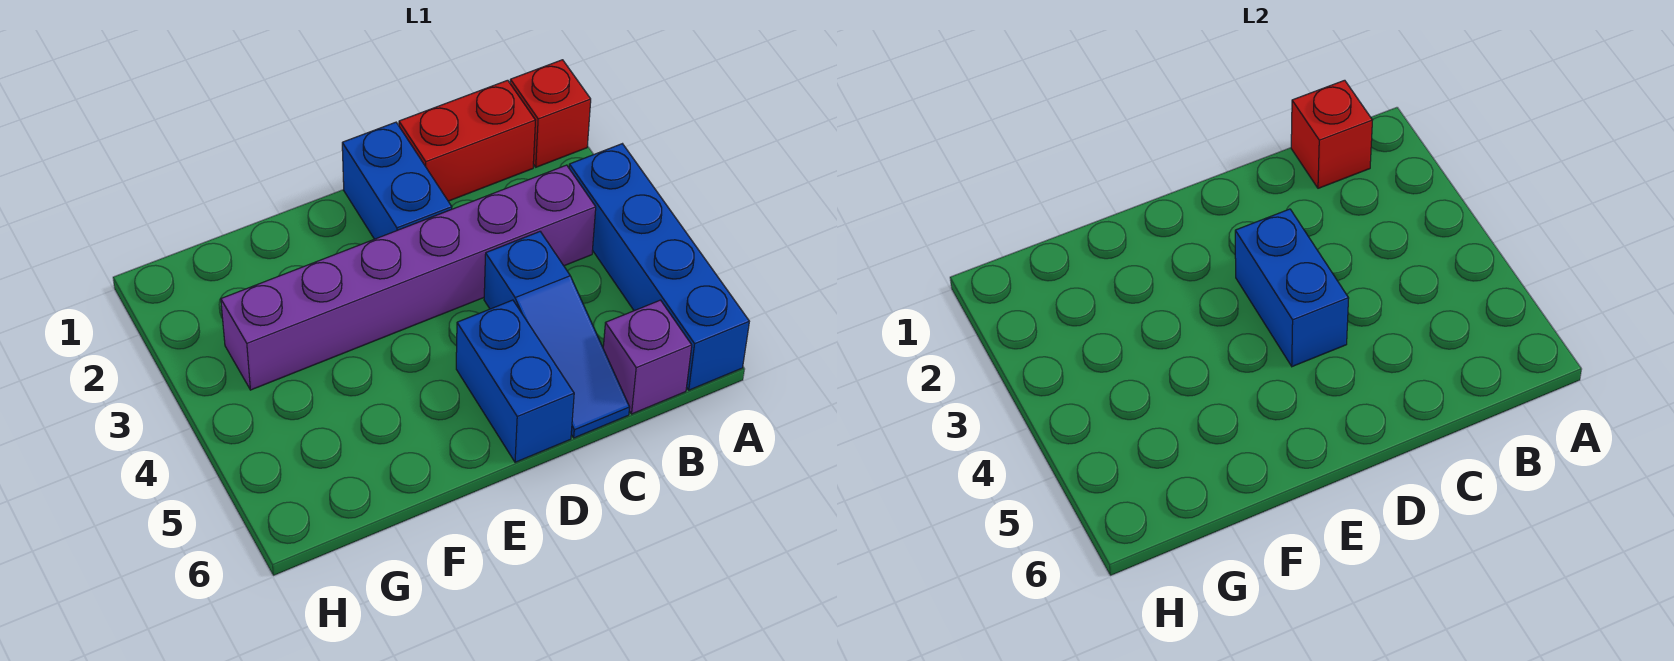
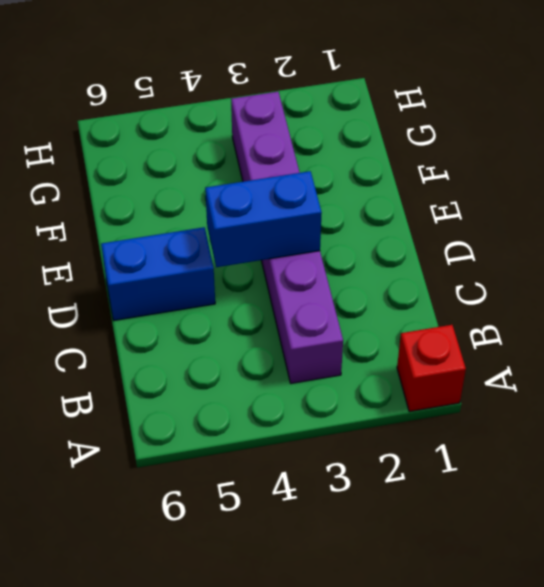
none -> blue 1x4 brick [569,144,749,390]
none -> red 1x2 brick [399,80,535,201]

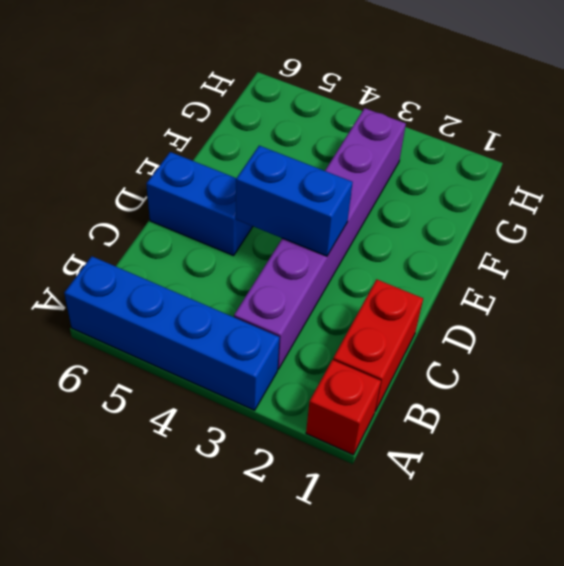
none -> purple 1x1 brick [603,300,692,414]
none -> blue 1x3 slope [484,232,630,438]

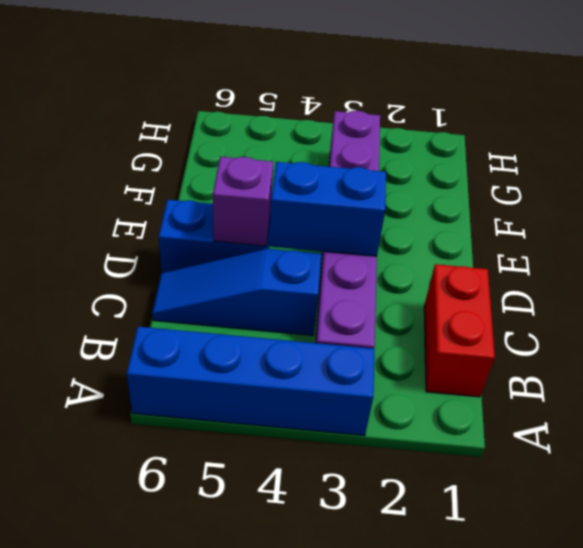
purple 1x1 brick [213,157,273,246] -> purple 1x1 brick moved to [603,300,692,414]
none -> red 1x1 brick [510,60,591,167]
none -> blue 1x2 brick [342,122,452,239]

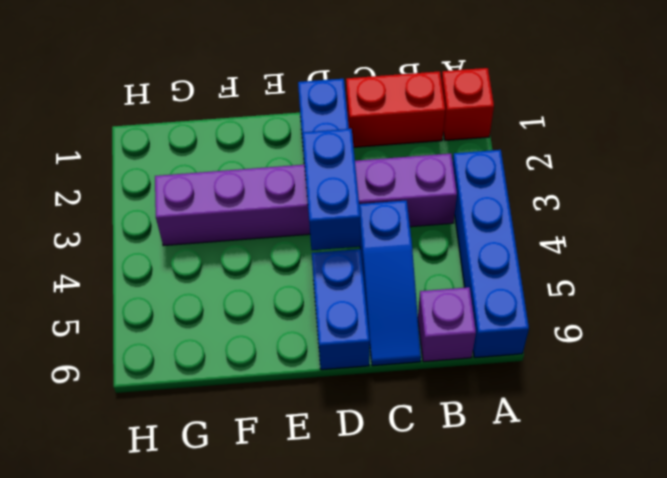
none -> red 1x1 brick [1291,80,1372,188]

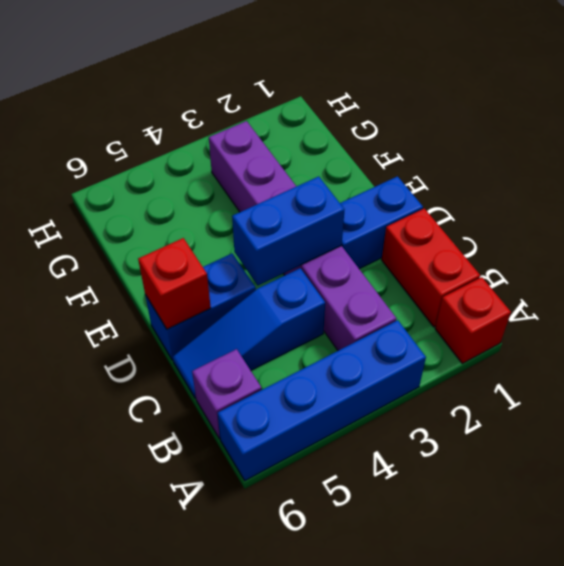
red 1x1 brick [138,238,211,329] -> red 1x1 brick moved to [1291,80,1372,188]

